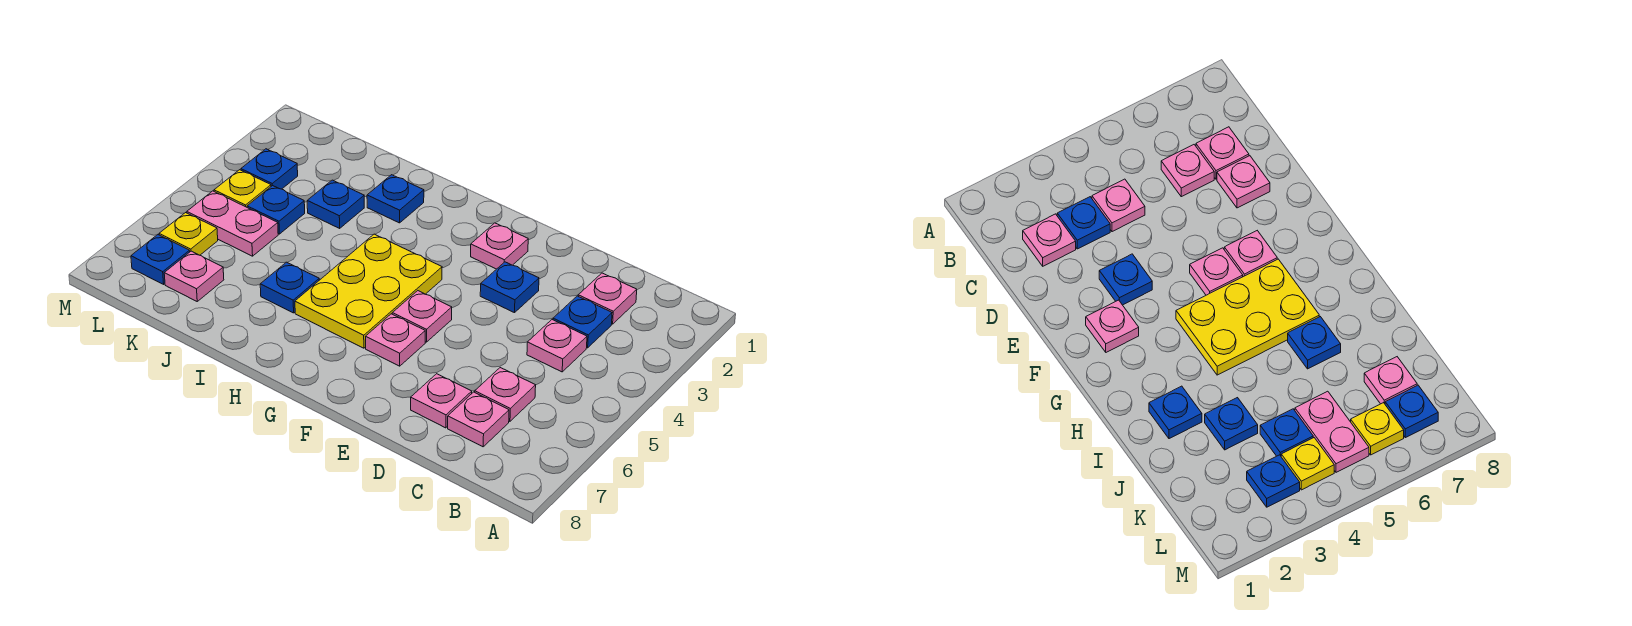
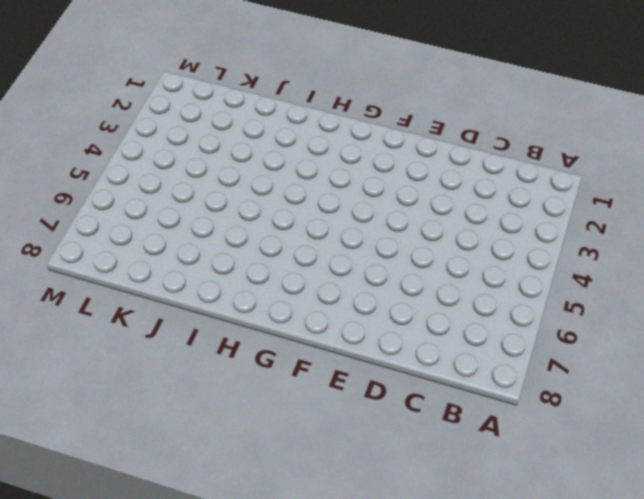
none -> pink 1x1 plate [578,273,637,324]
none -> blue 1x1 plate [553,296,612,348]
none -> pink 1x1 plate [527,320,587,372]

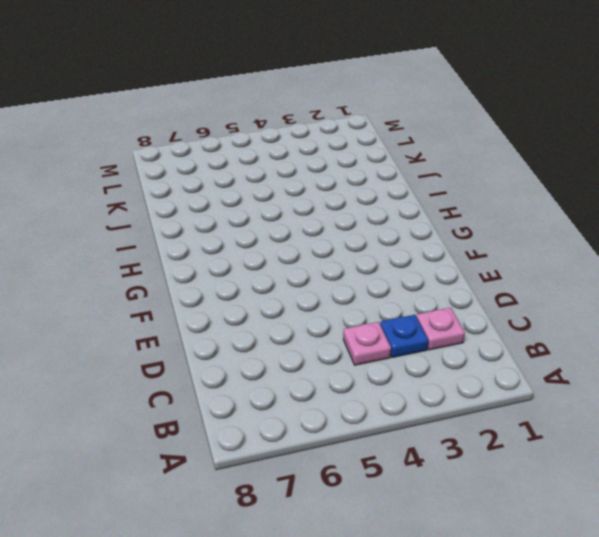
none -> pink 1x1 plate [475,368,536,421]
none -> pink 1x1 plate [448,392,509,447]
none -> pink 1x1 plate [411,374,472,428]

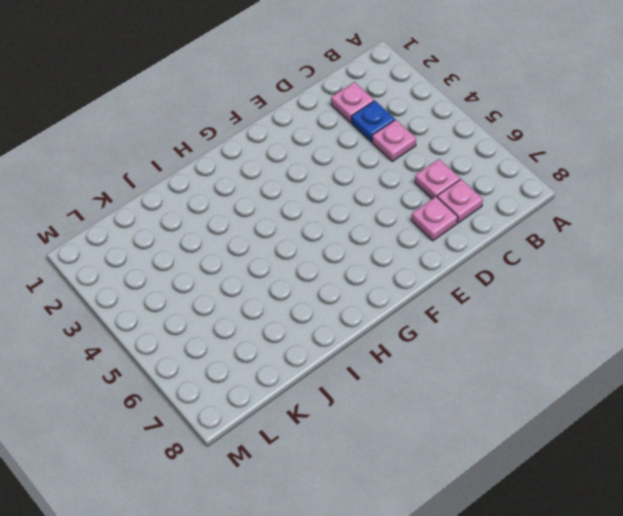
none -> blue 1x1 plate [480,262,539,313]
none -> pink 1x1 plate [471,223,528,269]
none -> pink 1x1 plate [392,291,452,342]

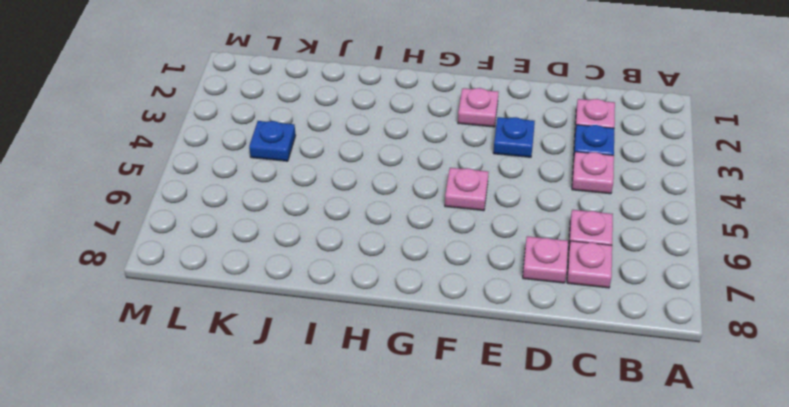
none -> pink 1x1 plate [366,314,425,366]
none -> yellow 2x3 plate [295,234,442,348]
none -> blue 1x1 plate [367,175,424,223]

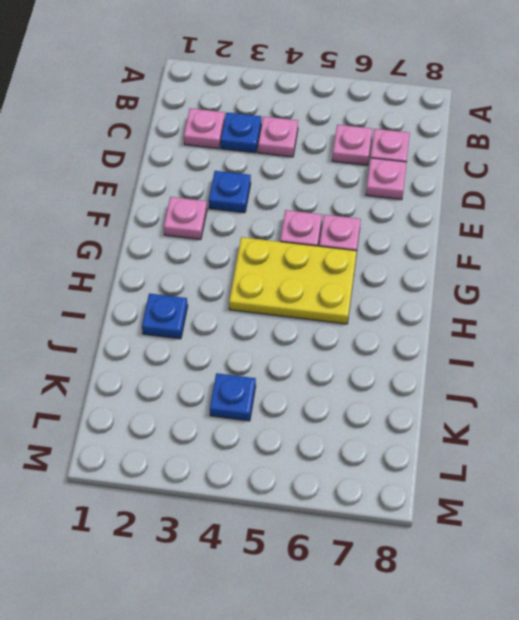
none -> blue 1x1 plate [260,262,319,313]
none -> blue 1x1 plate [307,180,364,228]
none -> pink 1x2 plate [187,191,278,256]

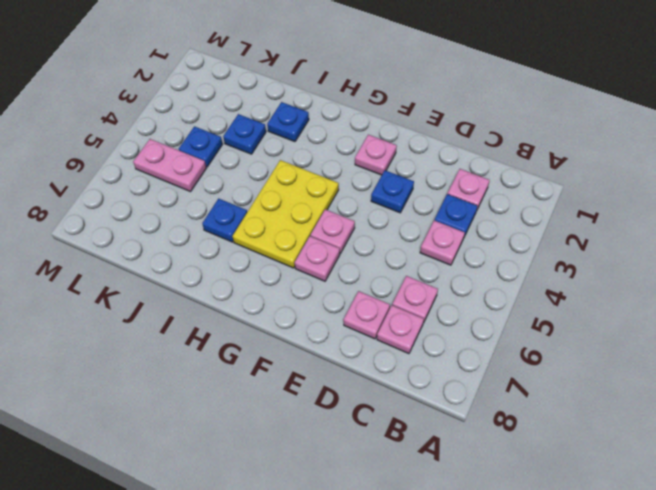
none -> pink 1x1 plate [164,251,224,301]
none -> blue 1x1 plate [241,149,298,189]
none -> yellow 1x1 plate [214,170,271,207]

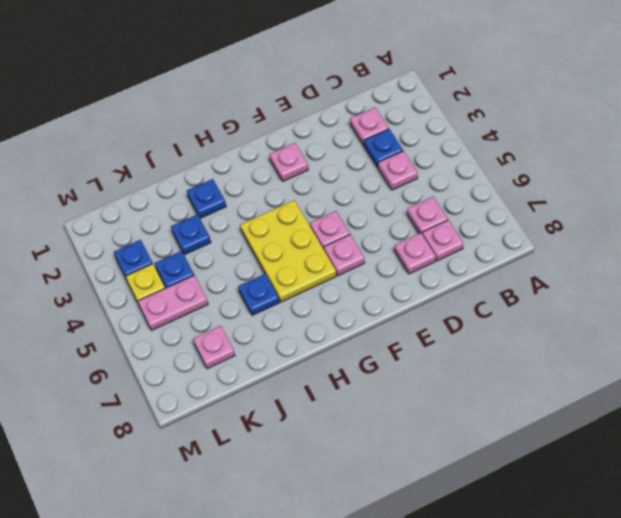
none -> blue 1x1 plate [480,262,539,313]
none -> yellow 1x1 plate [159,213,218,255]
none -> blue 1x1 plate [131,235,190,284]

